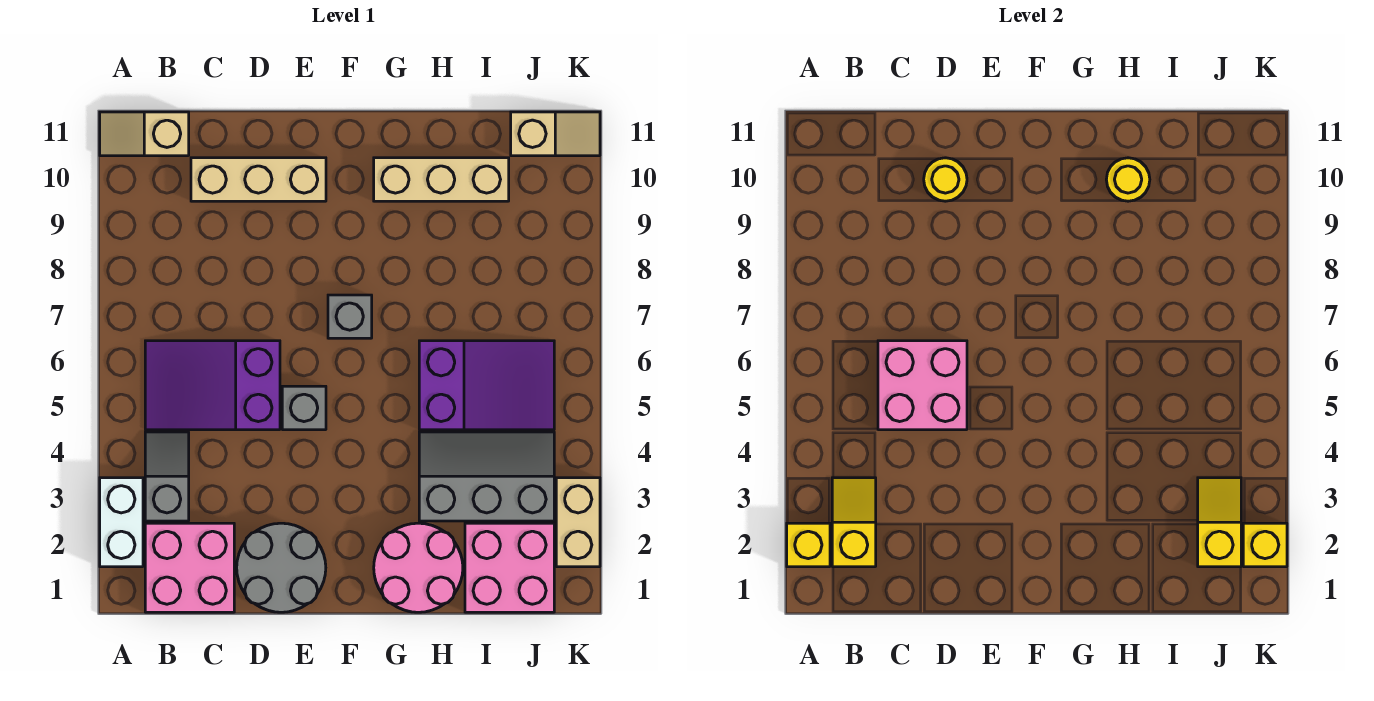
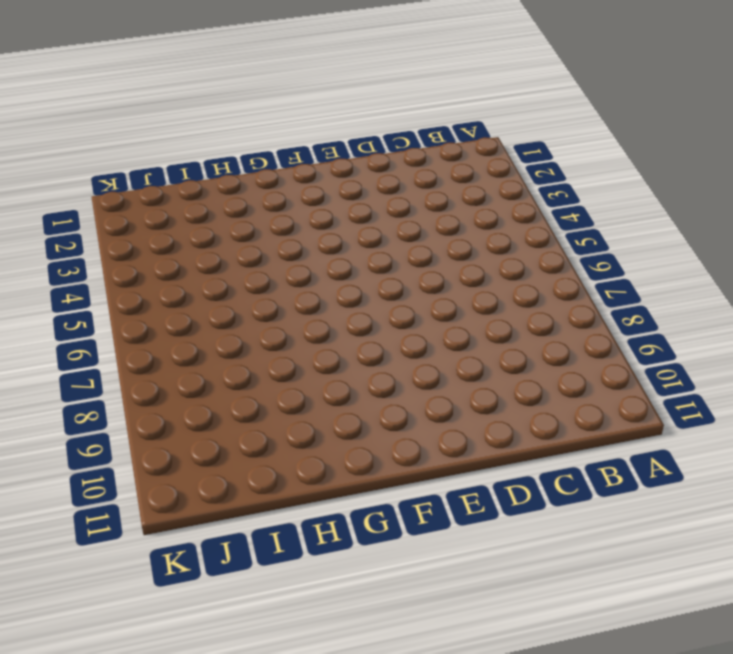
none -> white 1x2 brick [100,478,143,567]
none -> tan 1x2 slope [100,112,189,156]
none -> pink 2x2 brick [145,523,234,612]

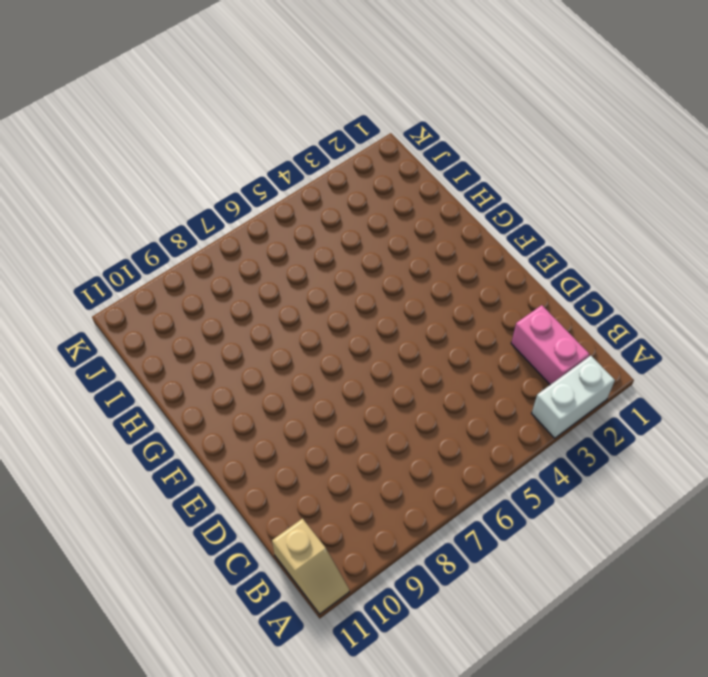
pink 1x2 brick [511,305,589,385] -> pink 2x2 brick [145,523,234,612]
none -> grey 1x2 slope [145,432,189,521]
none -> purple 2x3 slope [145,341,280,430]
none -> tan 1x3 brick [191,158,326,201]

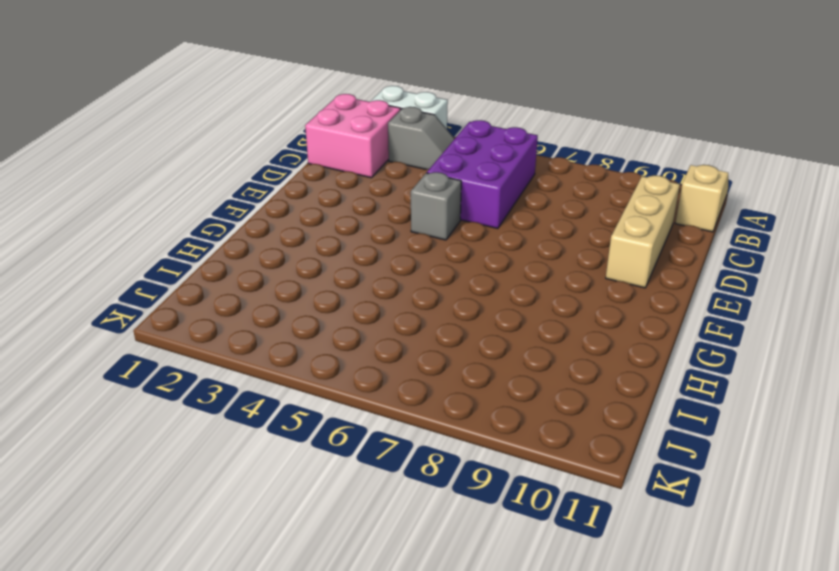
purple 2x3 brick [427,120,538,229] -> purple 2x3 slope [145,341,280,430]
none -> grey 2x2 round brick [237,523,326,612]
none -> grey 1x1 brick [328,295,372,338]
none -> pink 2x2 round brick [374,523,463,612]

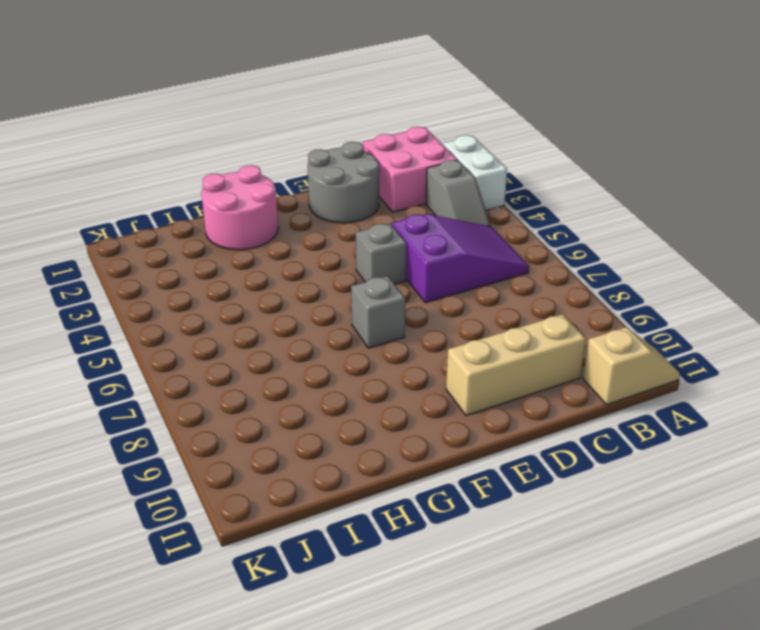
none -> tan 1x3 brick [374,158,509,201]
none -> grey 2x3 slope [419,432,554,521]
none -> purple 2x3 slope [419,341,554,430]

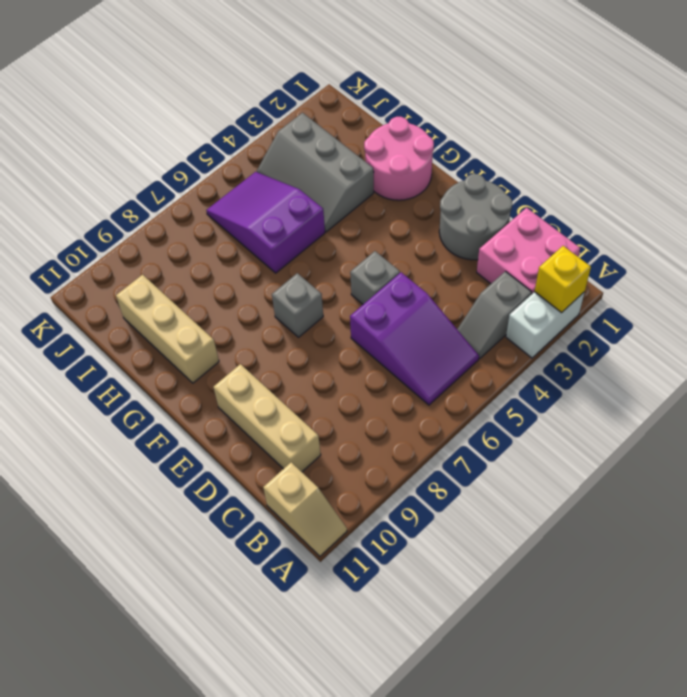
none -> pink 2x2 brick [465,523,554,612]
none -> tan 1x2 slope [511,112,600,156]
none -> tan 1x2 brick [556,478,600,567]

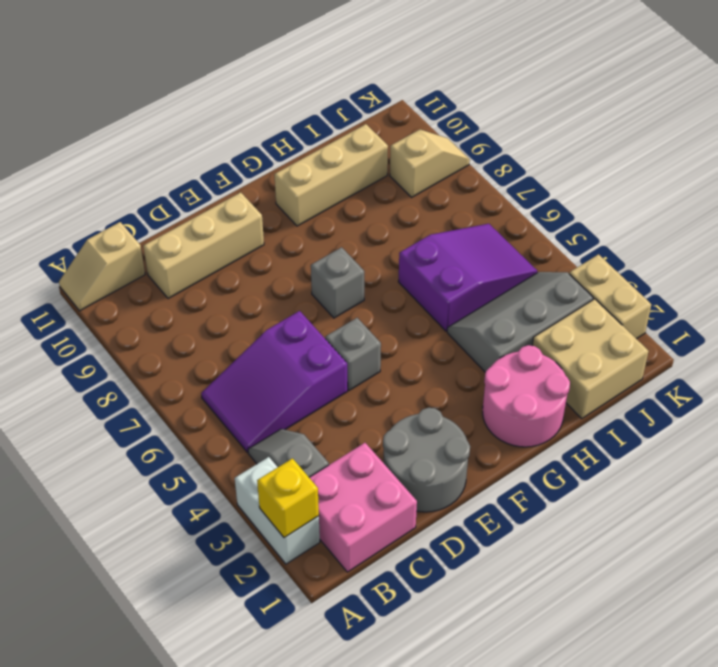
tan 2x2 brick [532,299,649,419] -> pink 2x2 brick [465,523,554,612]
tan 1x2 slope [390,130,470,197] -> tan 1x2 slope moved to [511,112,600,156]
none -> yellow 1x2 slope [832,478,876,567]
none -> pink 2x2 brick [878,341,967,430]
none -> yellow 1x1 round brick [924,158,967,201]

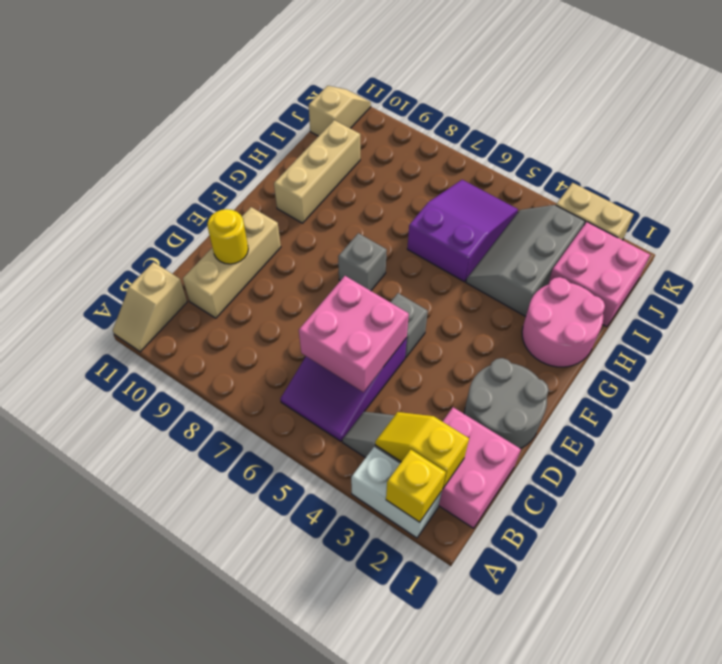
none -> yellow 1x1 round brick [1106,158,1150,201]
none -> yellow 1x2 slope [1198,478,1241,567]
none -> yellow 1x1 brick [1243,523,1287,567]

